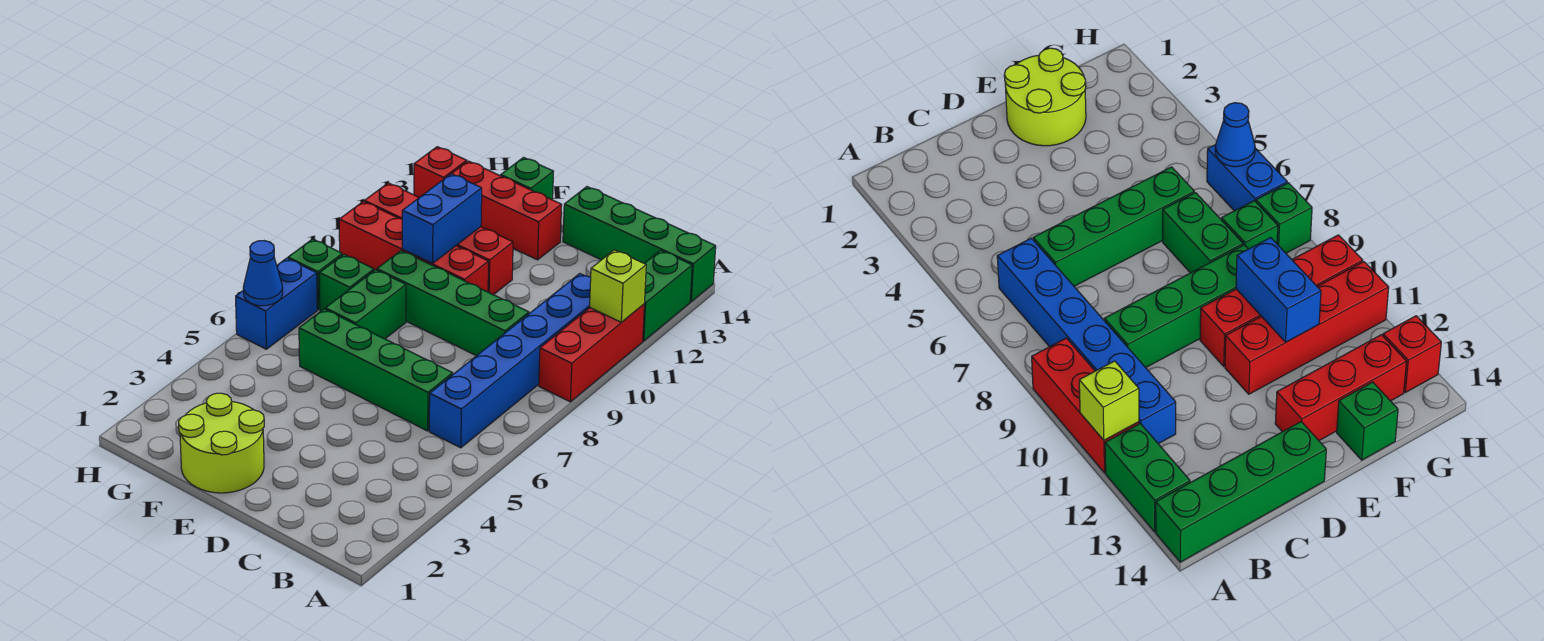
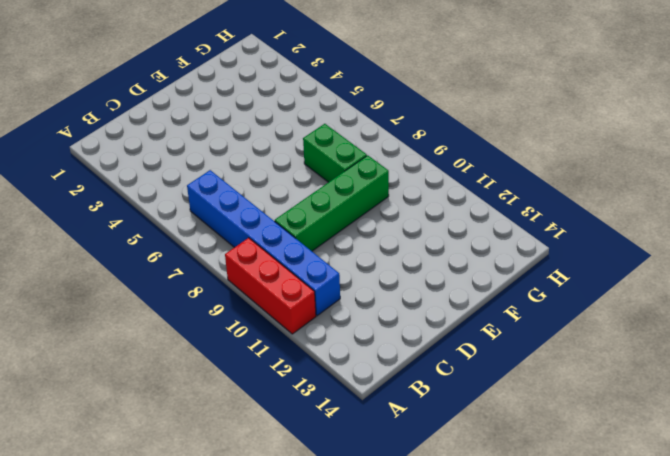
none -> green 1x2 brick [643,250,692,341]
none -> green 1x4 brick [563,187,716,302]
none -> green 1x4 brick [299,309,453,431]

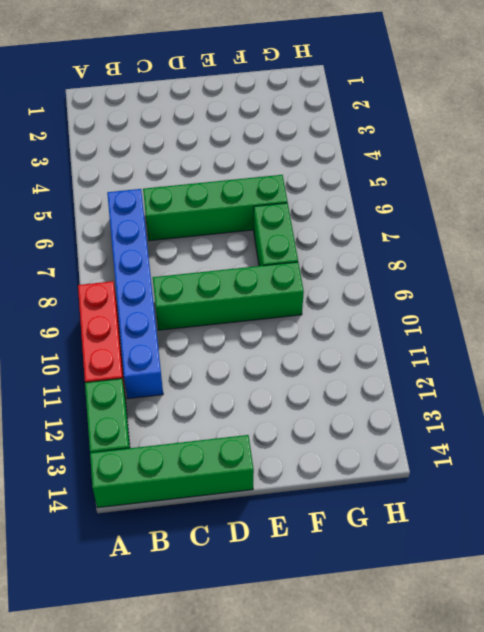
none -> lime 2x2 round brick [179,393,264,493]
none -> red 1x4 brick [339,201,489,292]
none -> red 1x4 brick [365,183,513,295]

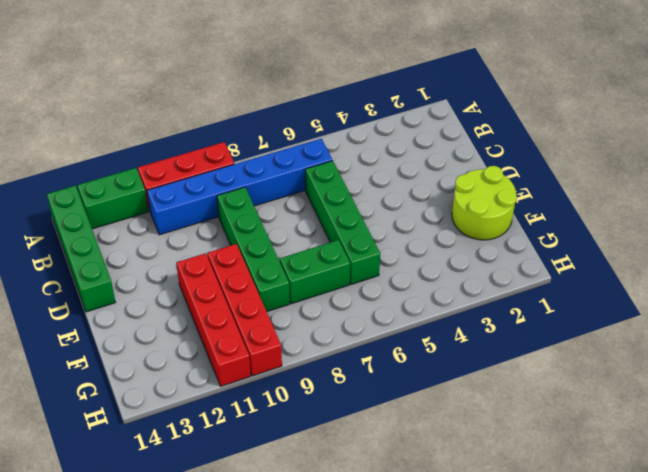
none -> red 1x3 brick [452,161,562,260]
none -> green 1x1 brick [501,157,554,200]
none -> green 1x1 brick [319,254,374,311]

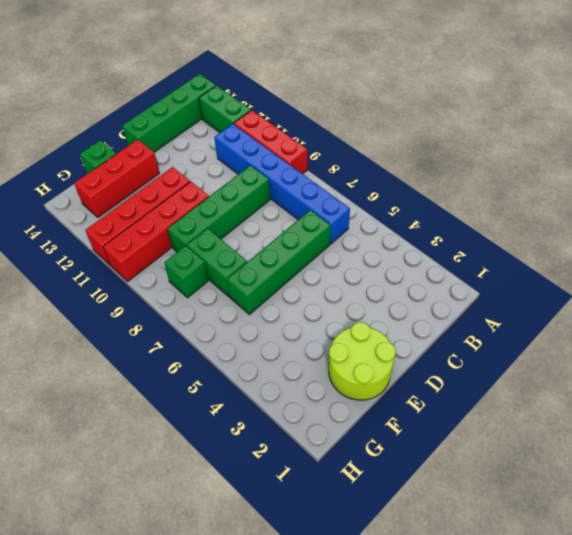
none -> blue 1x2 brick [236,258,317,349]
none -> green 1x1 brick [288,239,342,310]
none -> red 1x1 brick [414,147,467,197]

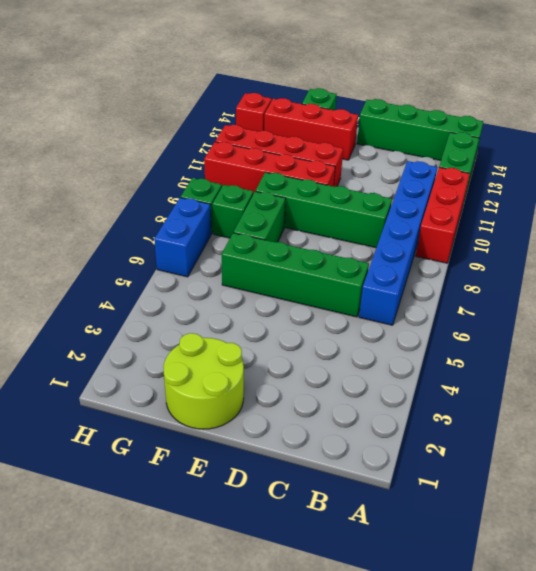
none -> lime 1x1 brick [590,250,646,322]
none -> blue 1x2 brick [402,174,482,263]
none -> blue 1x1 cone [243,241,283,306]

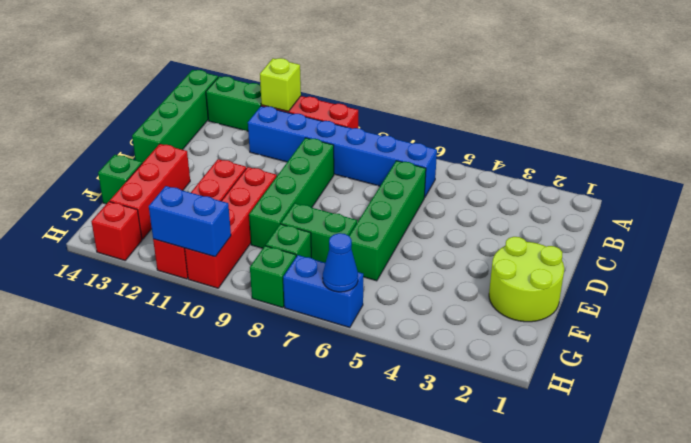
blue 1x2 brick [149,186,231,257] -> blue 1x2 brick moved to [402,174,482,263]

